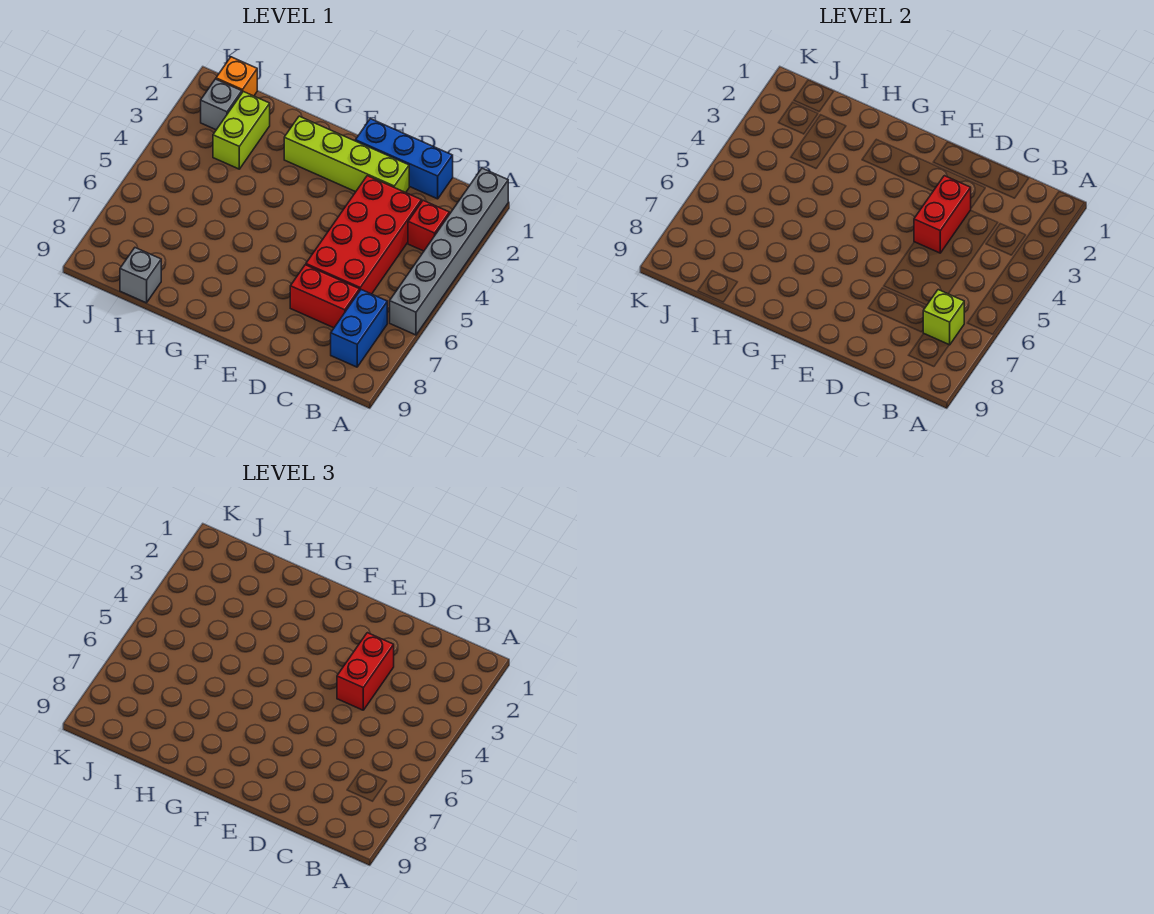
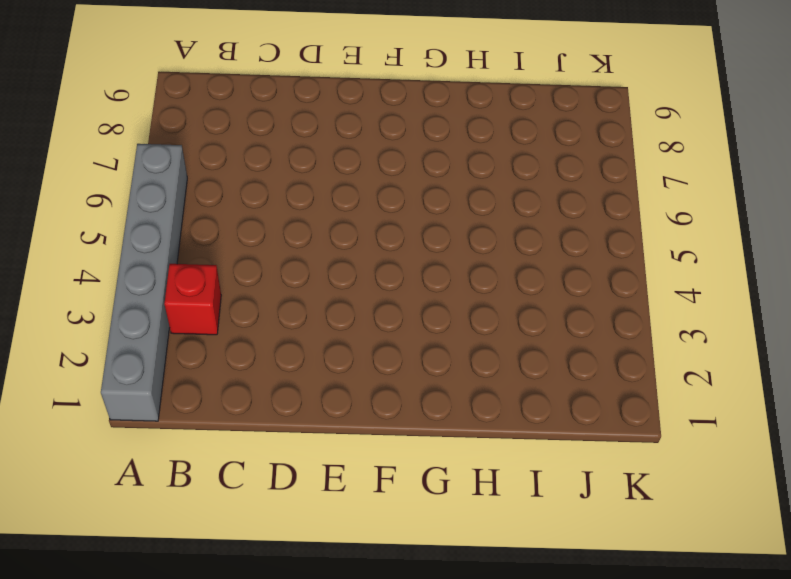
none -> blue 1x2 brick [331,290,387,367]
none -> blue 1x3 brick [355,119,453,199]
none -> red 2x4 brick [306,176,422,294]

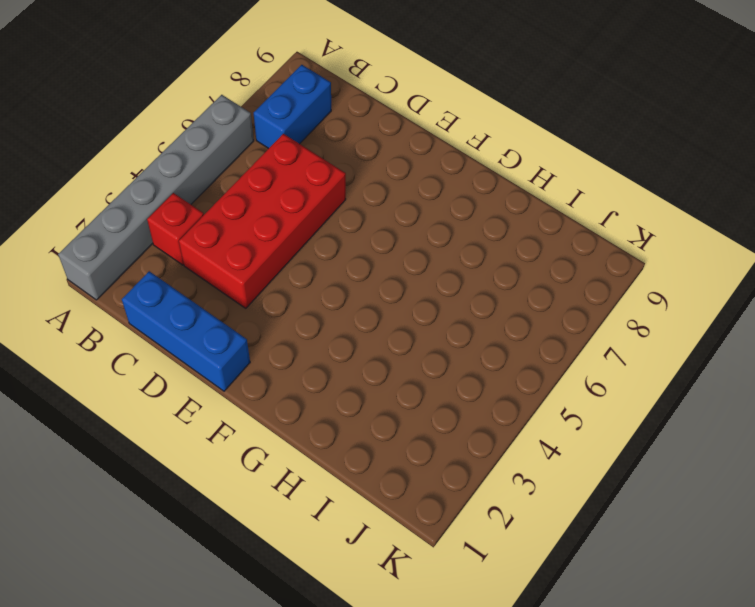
none -> red 1x2 brick [290,265,360,328]
none -> lime 1x4 brick [284,116,409,193]
none -> lime 1x2 brick [213,91,270,169]

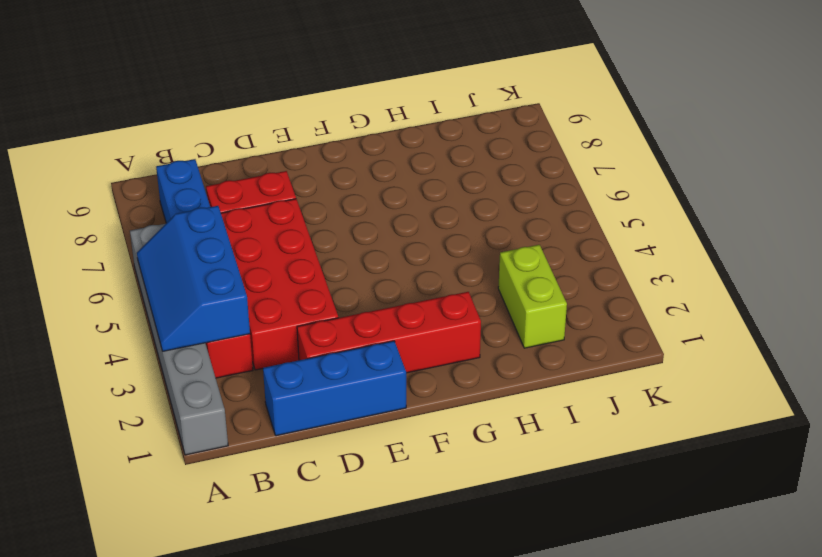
blue 2x3 slope [137,206,250,351] -> none
red 1x4 brick [297,292,481,373] -> lime 1x4 brick [284,116,409,193]
none -> grey 1x1 brick [120,248,161,303]
none -> orange 1x1 brick [216,57,257,96]
none -> grey 1x1 brick [201,79,242,130]

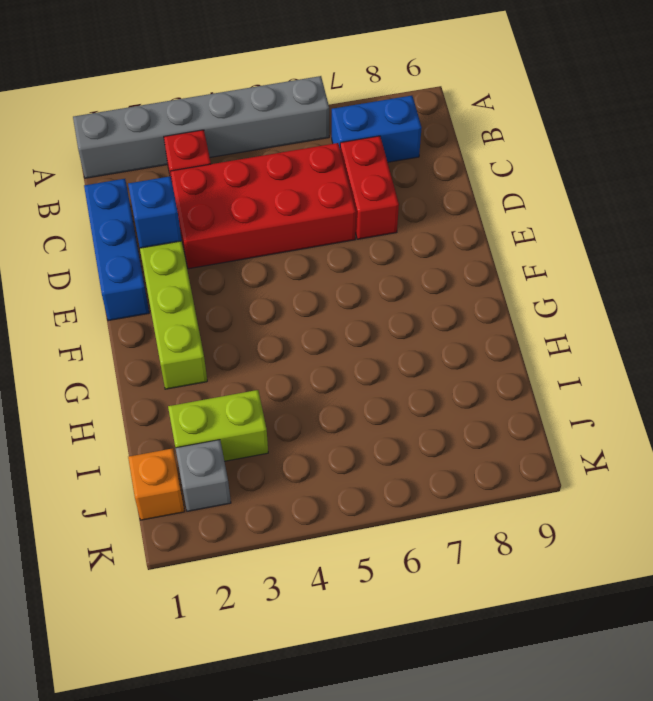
blue 1x1 brick [128,176,182,248] -> none
none -> grey 1x1 brick [120,248,161,303]
none -> lime 1x1 brick [923,290,964,345]
none -> red 1x2 brick [914,176,971,253]

